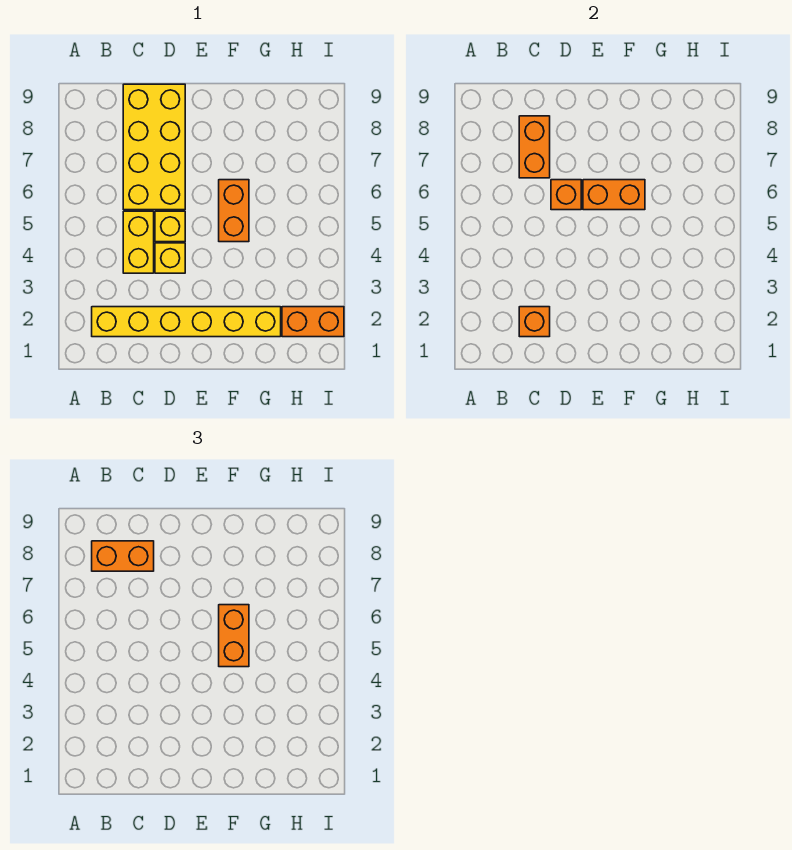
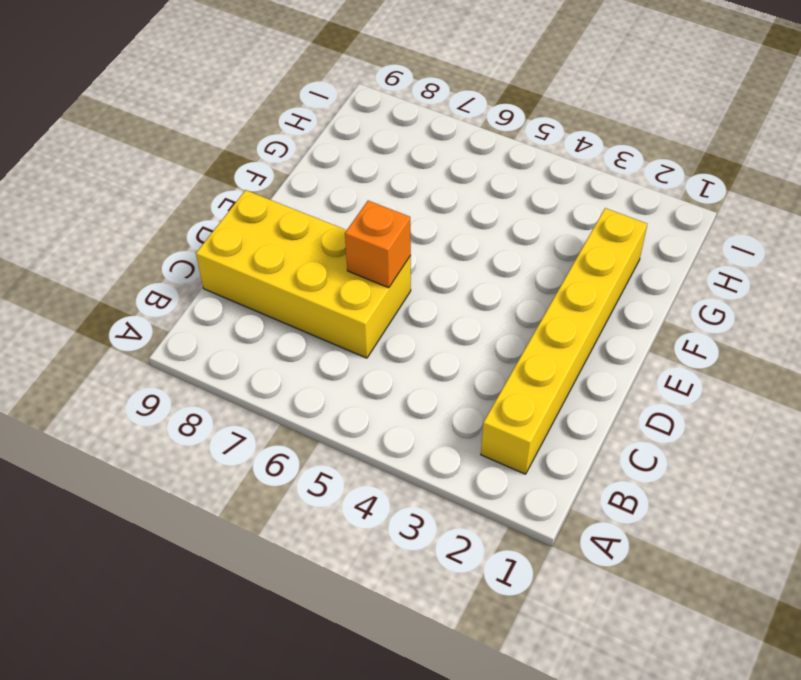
none -> yellow 1x2 brick [123,211,154,273]
none -> yellow 1x1 brick [155,243,185,273]
none -> yellow 1x1 brick [155,211,185,242]

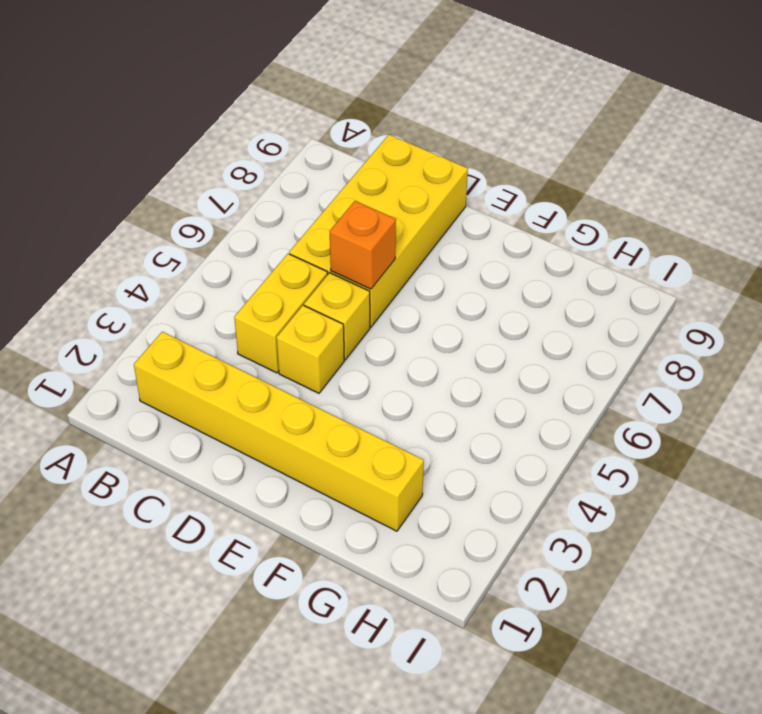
none -> orange 1x2 brick [219,180,249,242]
none -> orange 1x2 brick [282,307,344,337]
none -> orange 1x1 brick [519,307,550,337]

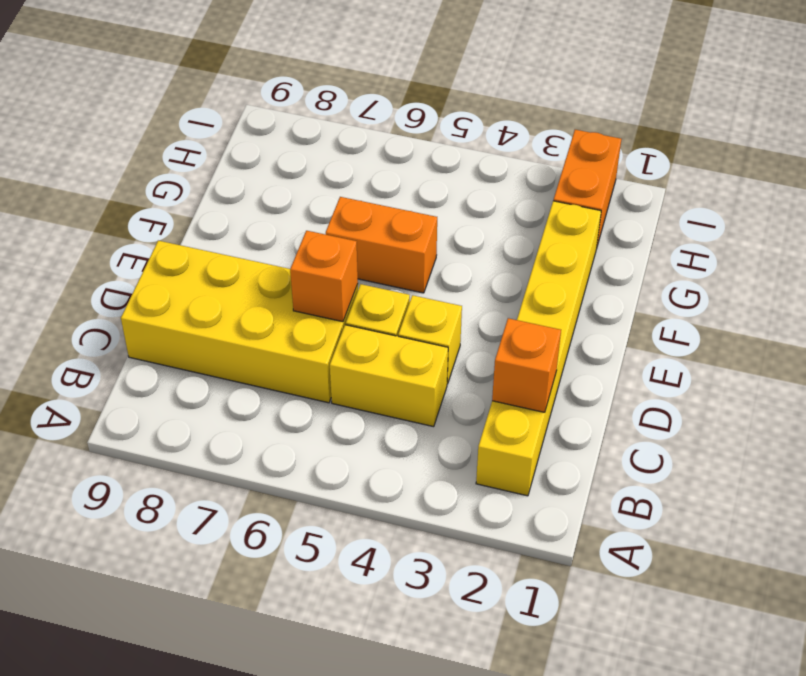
none -> orange 1x2 brick [519,116,550,178]
none -> orange 1x2 brick [583,180,645,210]
none -> orange 1x2 brick [92,541,154,571]

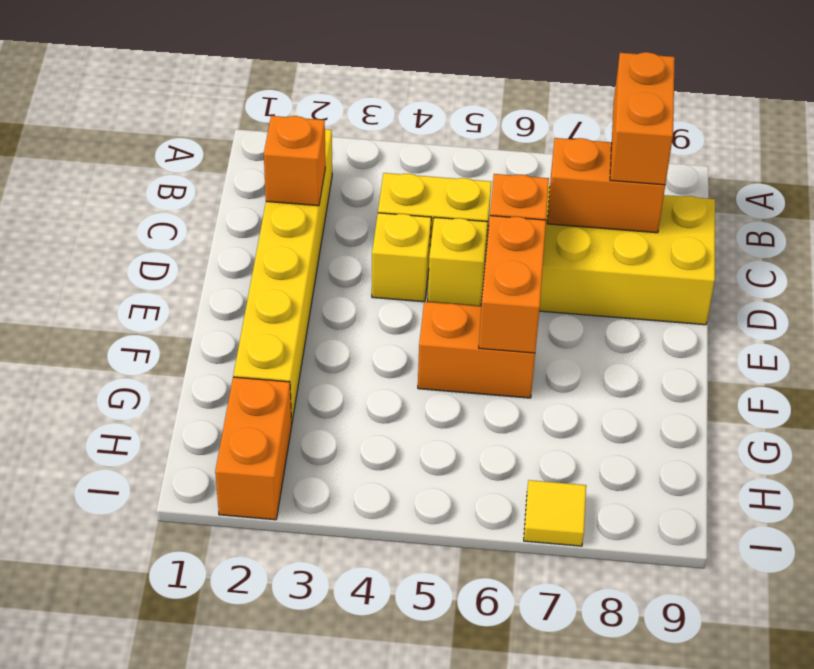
yellow 1x1 tile [524,480,586,546] -> none
none -> orange 1x2 brick [219,605,249,667]

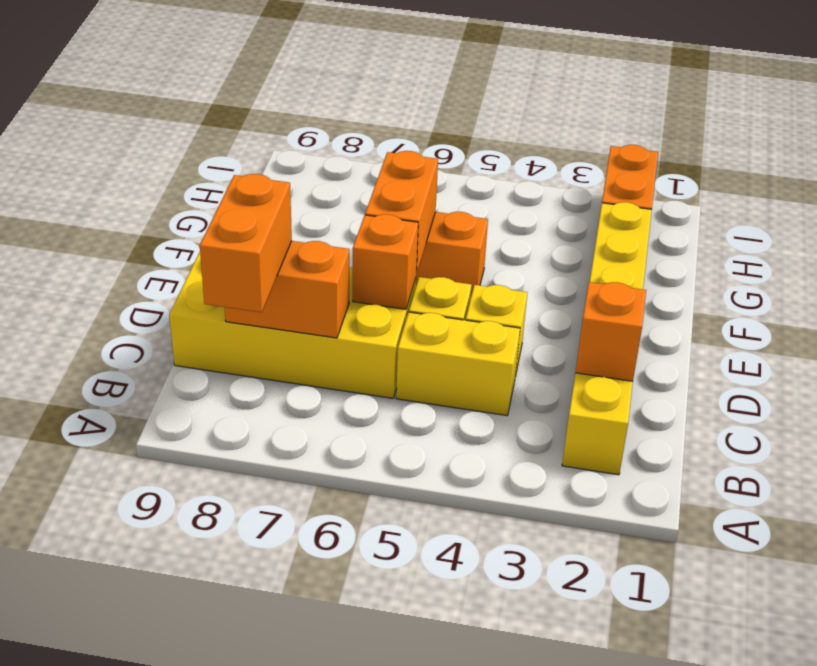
none -> orange 1x2 brick [219,605,249,667]

